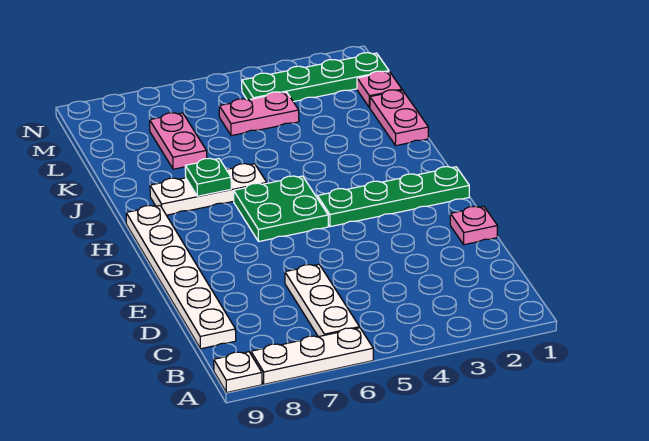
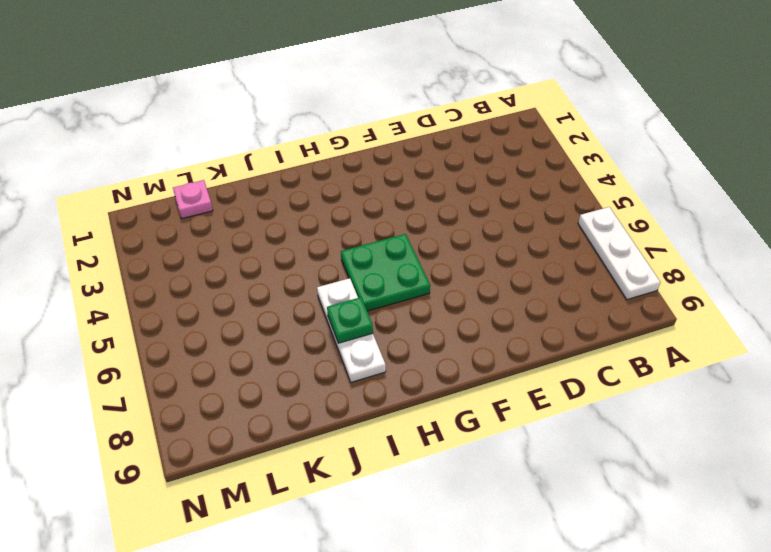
none -> white 1x1 plate [214,352,262,393]
none -> white 1x3 plate [285,265,359,337]
none -> white 1x6 plate [126,206,236,349]

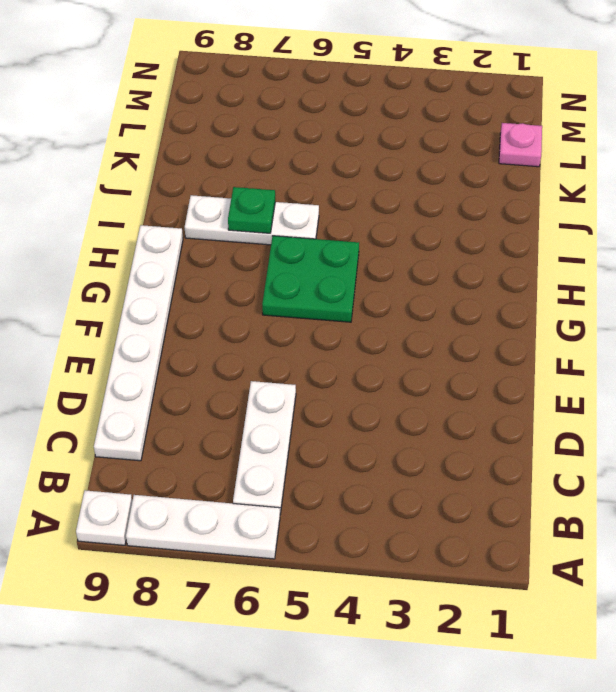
none -> pink 1x1 plate [450,206,498,245]
none -> green 1x4 plate [317,167,469,227]
none -> pink 1x2 plate [370,90,428,146]

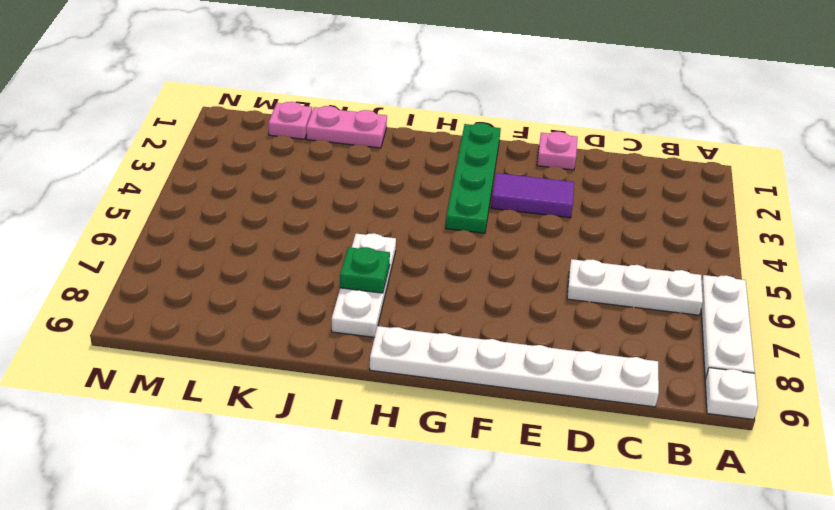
purple 1x2 tile [491,173,574,218] -> none
none -> green 2x2 plate [234,176,328,242]
none -> pink 1x2 plate [150,113,207,169]
none -> pink 1x2 plate [219,92,299,136]

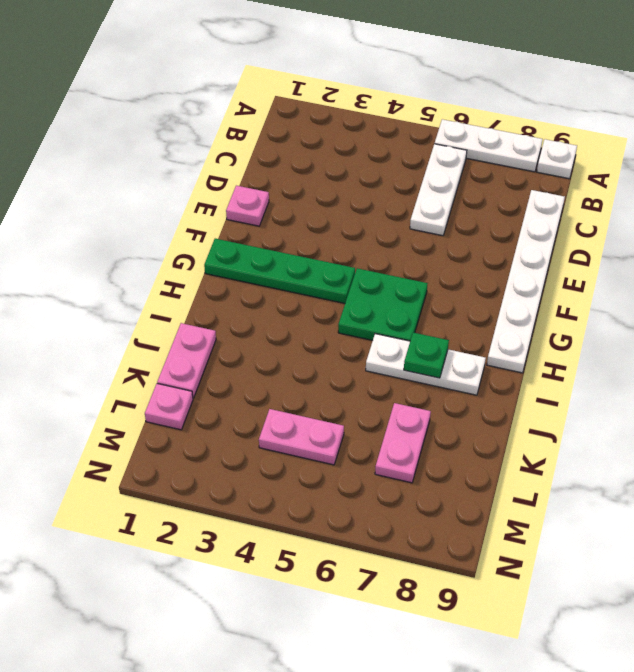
none -> green 1x4 plate [242,53,389,102]

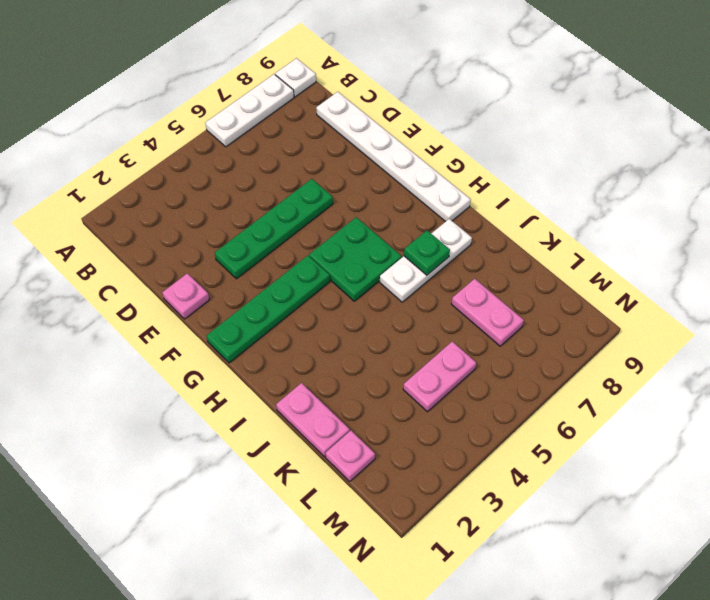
green 1x4 plate [215,179,333,279] -> green 1x4 plate moved to [242,53,389,102]
none -> white 1x3 plate [285,265,359,337]

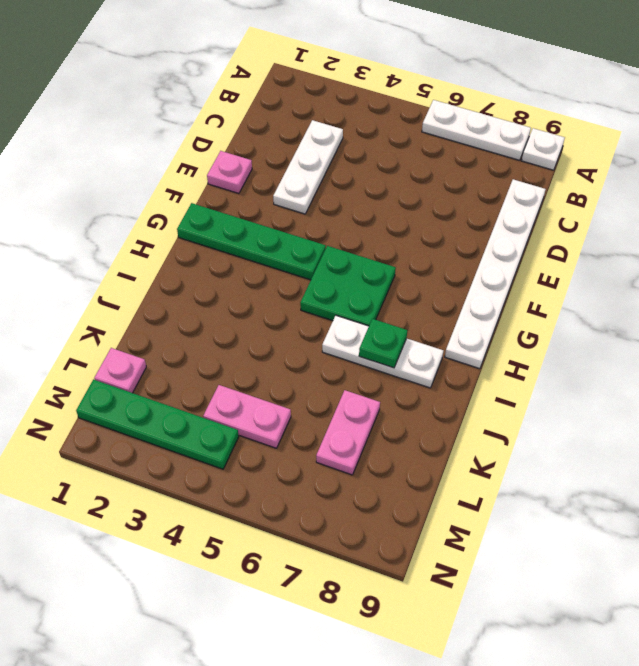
white 1x3 plate [273,120,343,214] -> white 1x3 plate moved to [285,265,359,337]
none -> pink 1x2 plate [370,90,428,146]

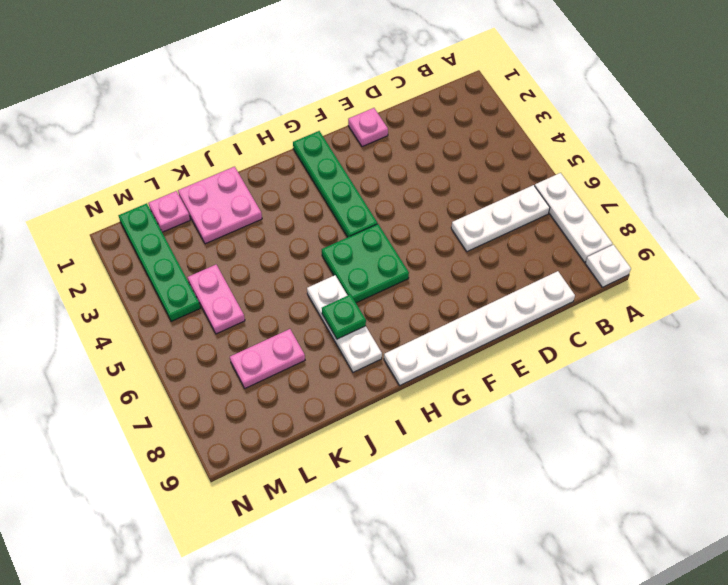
pink 2x2 plate [178,167,262,244] -> pink 1x2 plate [370,90,428,146]

